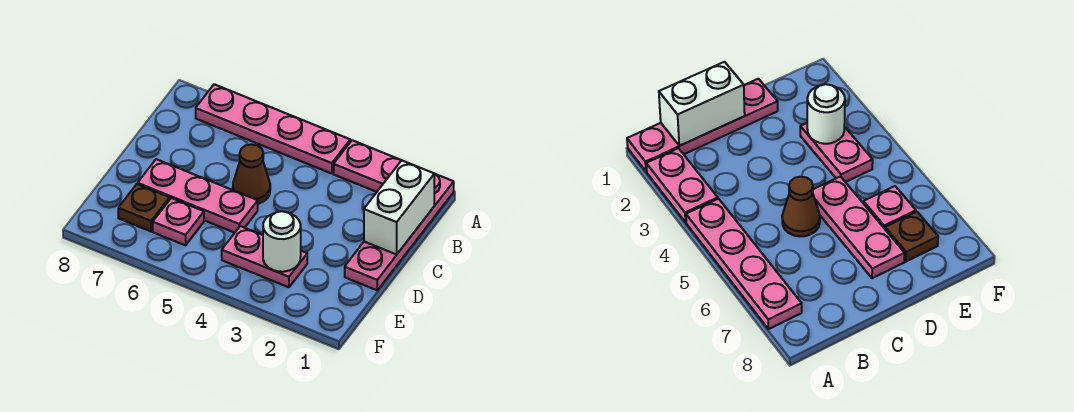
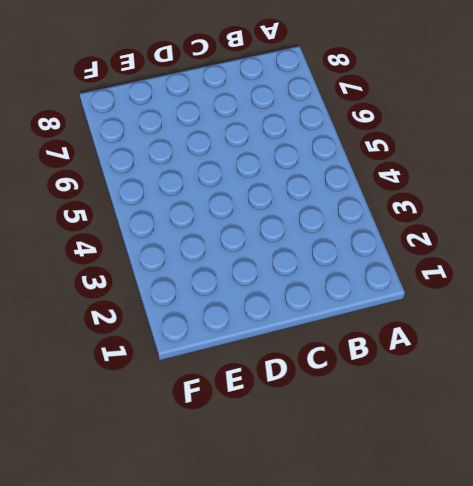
none -> pink 1x4 plate [345,174,454,290]
none -> pink 1x2 plate [334,140,401,192]

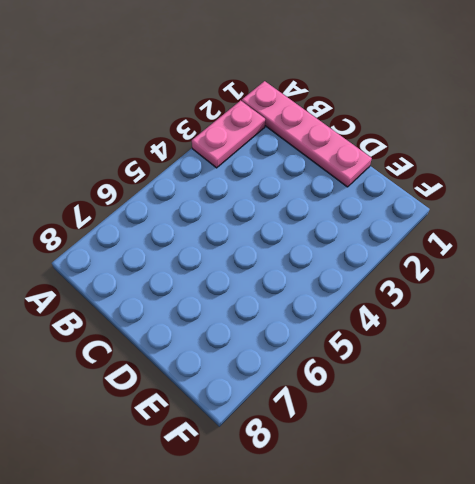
none -> pink 1x4 plate [196,84,350,174]
none -> brown 1x1 cone [233,144,270,204]

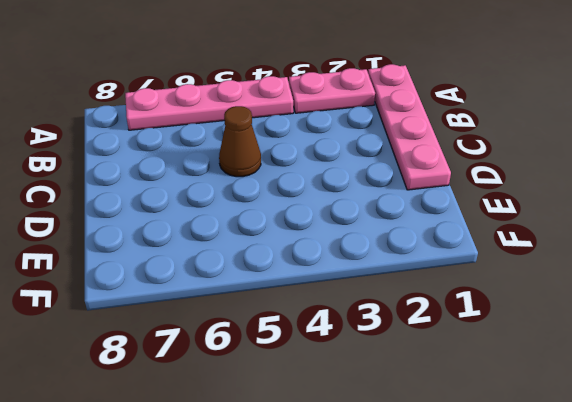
none -> pink 1x3 plate [138,159,258,233]
none -> pink 1x2 plate [222,226,307,287]

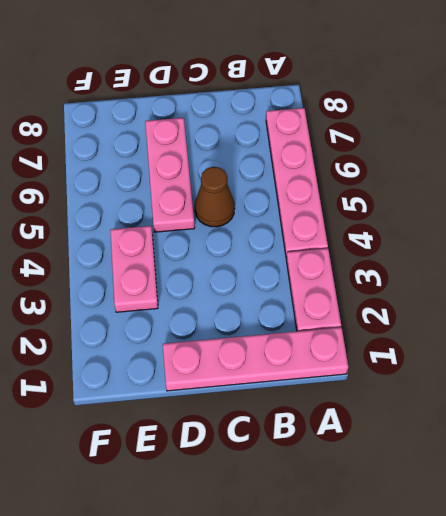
none -> pink 1x1 plate [153,198,204,245]
none -> brown 1x1 plate [118,184,169,231]

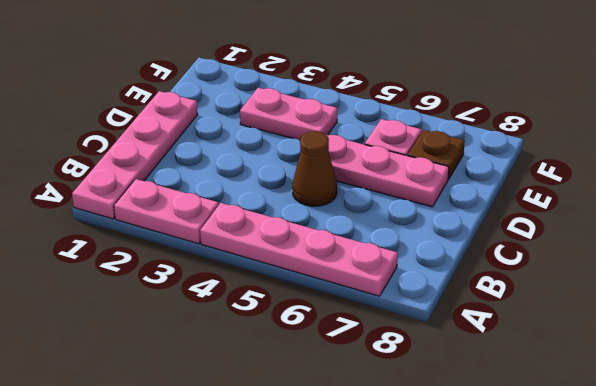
none -> white 1x2 brick [364,160,434,254]
none -> white 1x1 round brick [263,211,301,272]

